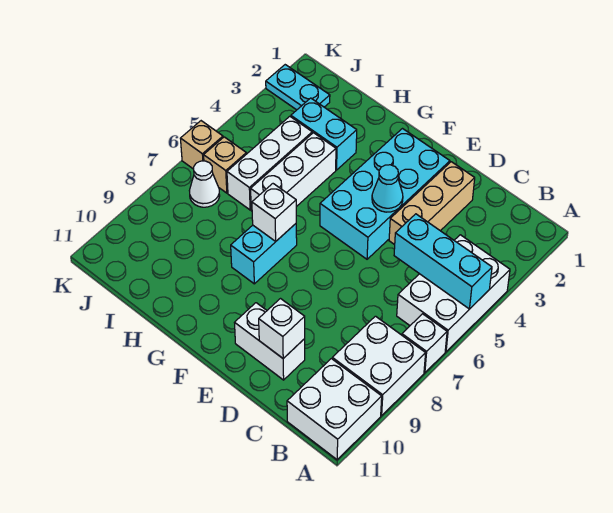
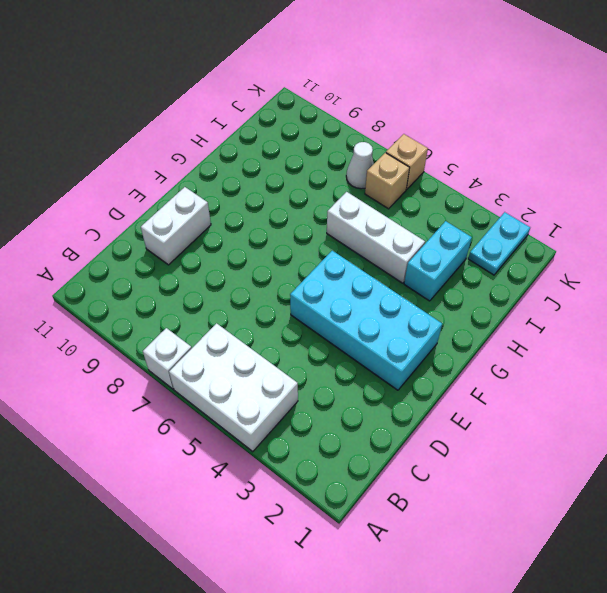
none -> white 2x2 brick [332,316,426,416]
none -> white 2x2 brick [287,359,382,460]
none -> tan 1x3 brick [389,162,475,245]

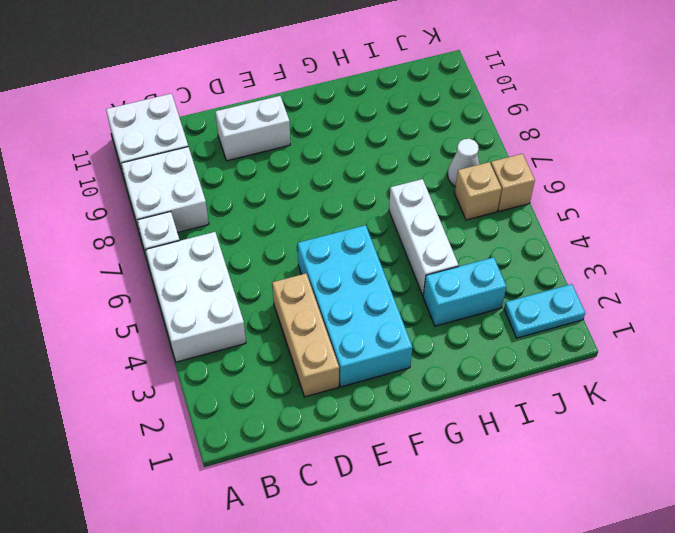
none -> cyan 1x2 brick [231,224,297,284]
none -> white 1x3 brick [227,116,312,210]
none -> cyan 1x3 brick [394,214,492,309]

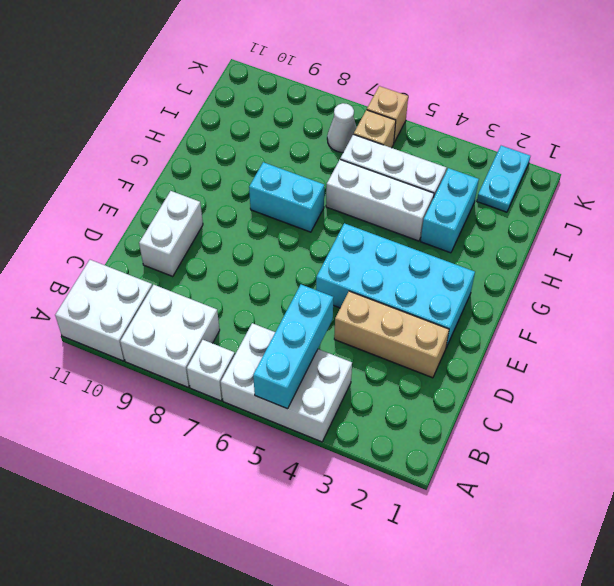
none -> white 1x1 brick [259,299,305,358]
none -> cyan 1x1 cone [372,165,403,212]
none -> white 1x1 brick [252,184,296,242]

